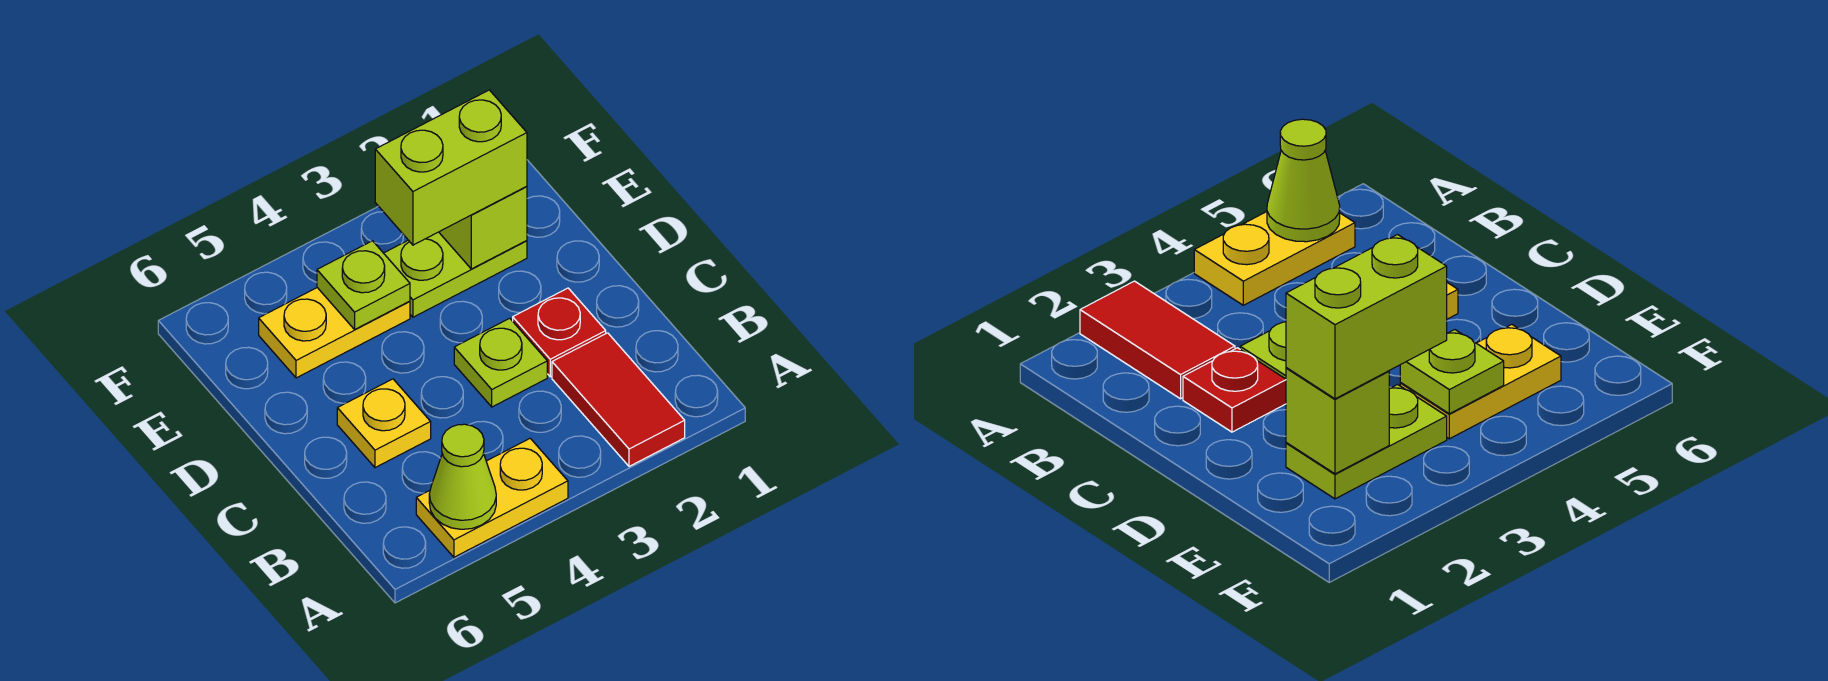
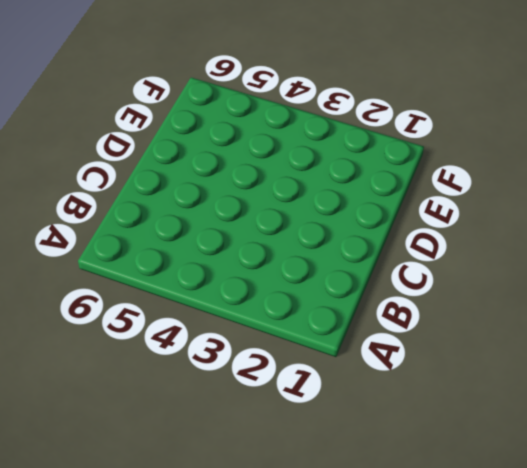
none -> red 1x2 tile [552,333,685,466]
none -> yellow 1x2 plate [416,438,568,557]

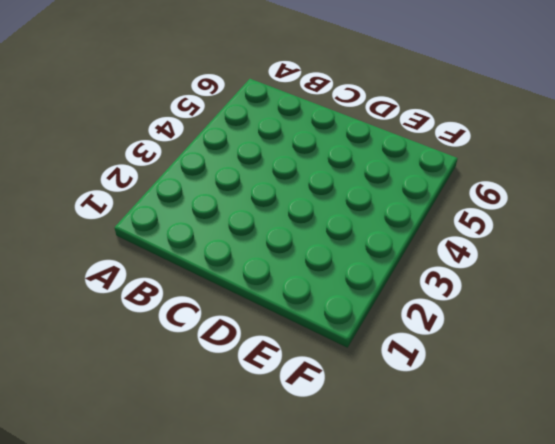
none -> red 1x2 tile [552,333,685,466]
none -> yellow 1x2 plate [416,438,568,557]

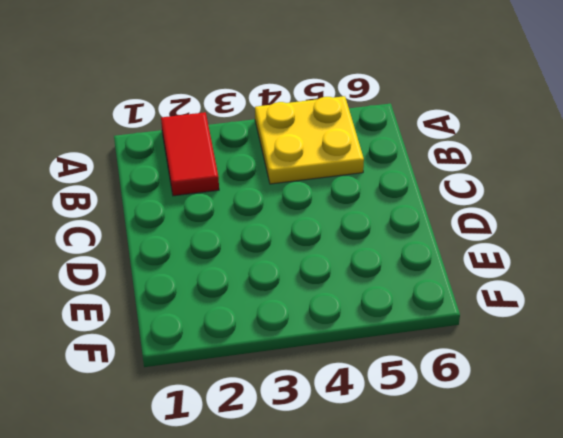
yellow 2x2 plate [255,96,364,184] -> yellow 1x2 plate [416,438,568,557]
none -> red 1x1 plate [513,288,606,377]
none -> lime 1x1 plate [454,318,547,407]

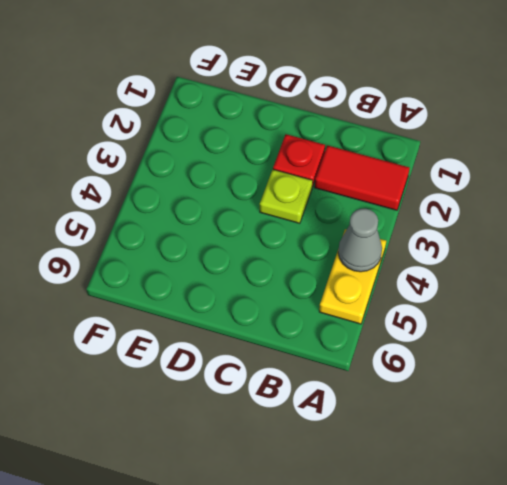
grey 1x1 cone [338,209,382,272] -> none
none -> yellow 1x1 plate [337,379,431,468]
none -> lime 1x2 plate [384,232,527,317]

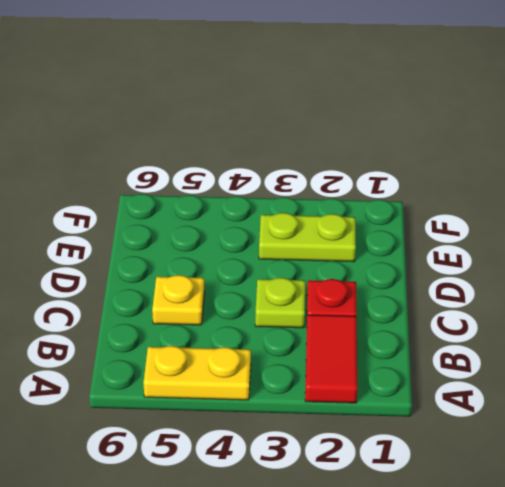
none -> yellow 1x2 plate [259,288,410,378]
none -> lime 1x1 cone [429,424,496,529]

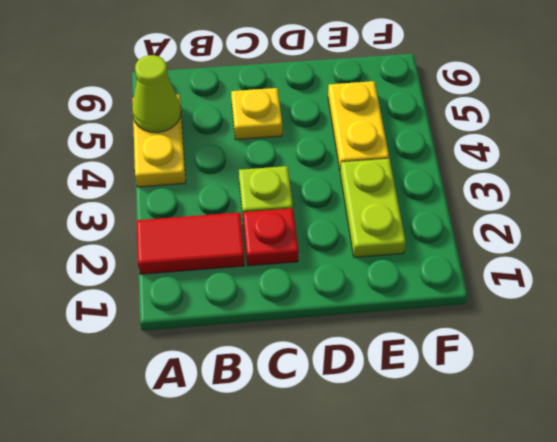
none -> lime 1x1 brick [439,187,527,269]
none -> lime 1x1 plate [317,241,410,329]

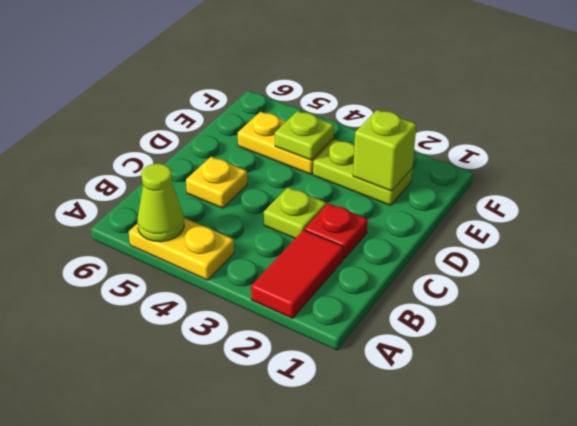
none -> lime 1x2 brick [375,90,527,245]

